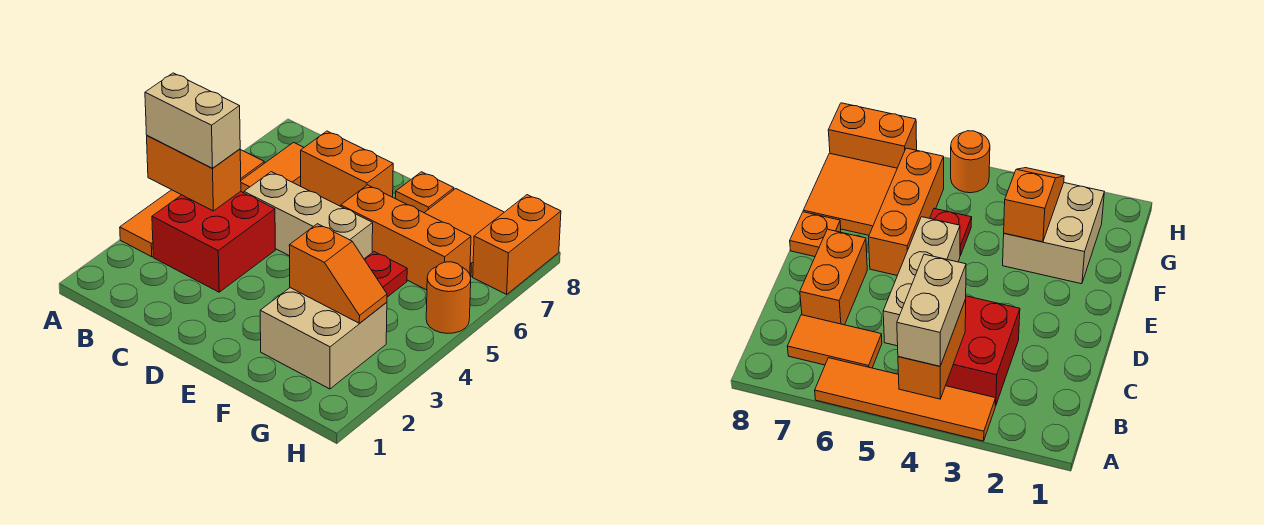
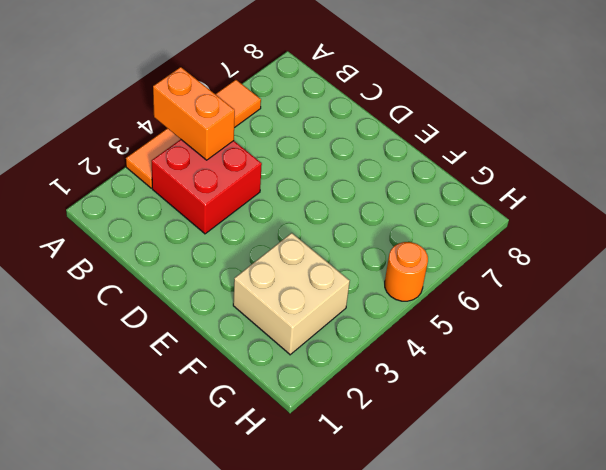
none -> orange 1x2 tile [241,142,304,193]
none -> tan 1x3 brick [244,172,373,259]
none -> orange 1x2 brick [301,131,393,206]

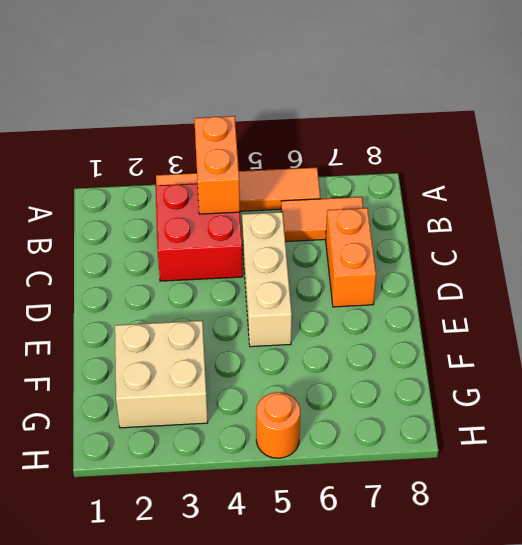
none -> orange 1x3 brick [341,185,471,290]
none -> orange 1x1 plate [396,172,454,213]
none -> red 1x1 plate [364,252,407,297]

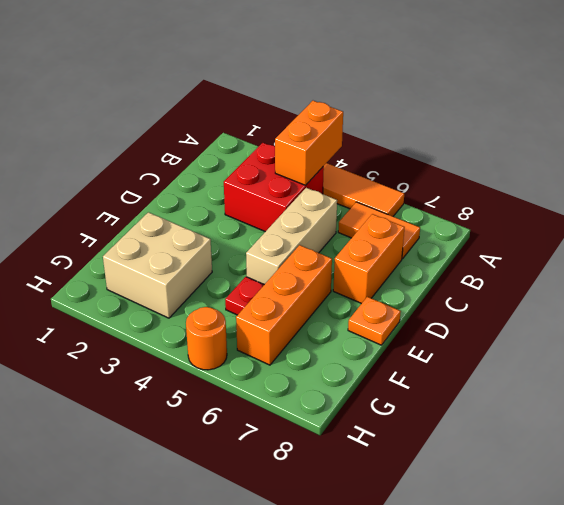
none -> orange 2x2 tile [425,189,504,277]
none -> orange 1x2 brick [473,195,561,294]
none -> orange 1x2 slope [289,224,387,323]

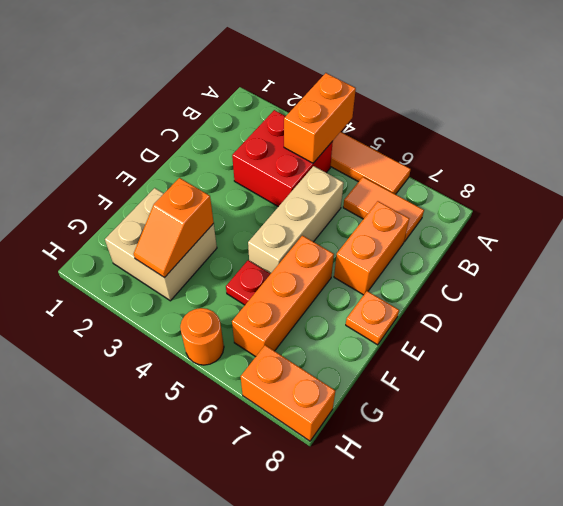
none -> orange 2x2 tile [425,189,504,277]
none -> tan 1x2 brick [145,73,240,168]

